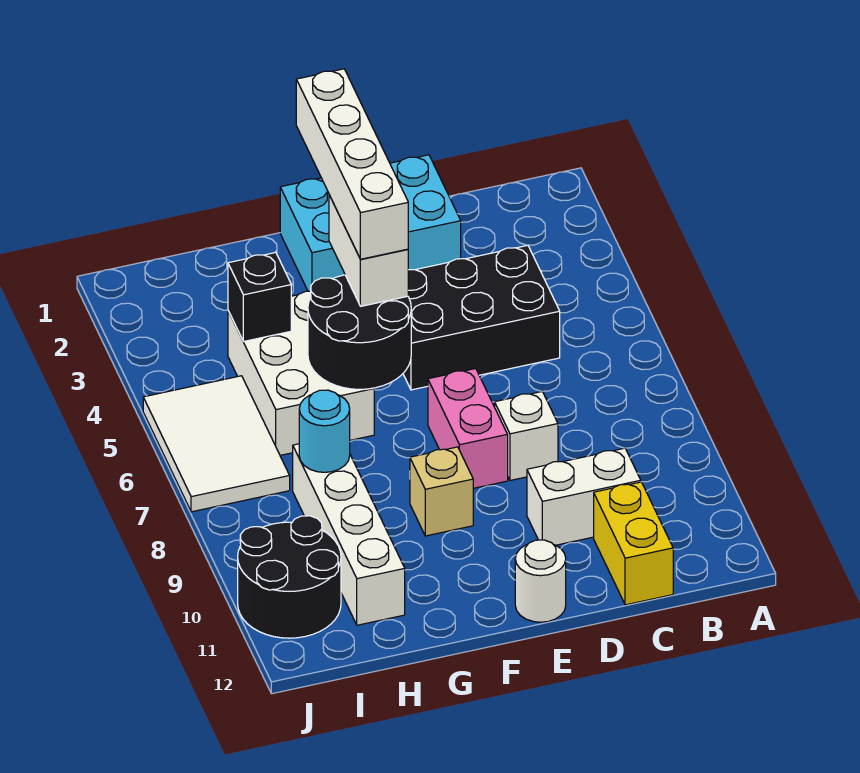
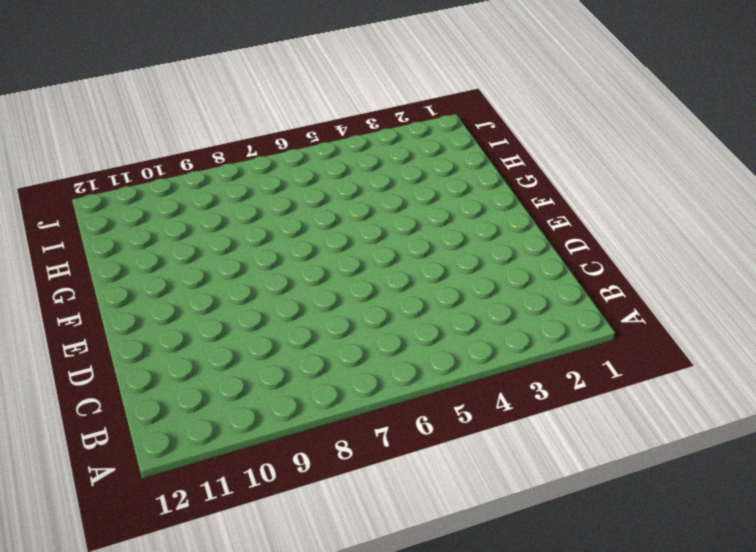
none -> black 2x3 brick [403,245,560,390]
none -> white 1x2 brick [527,448,641,545]
none -> yellow 1x2 brick [594,482,673,605]

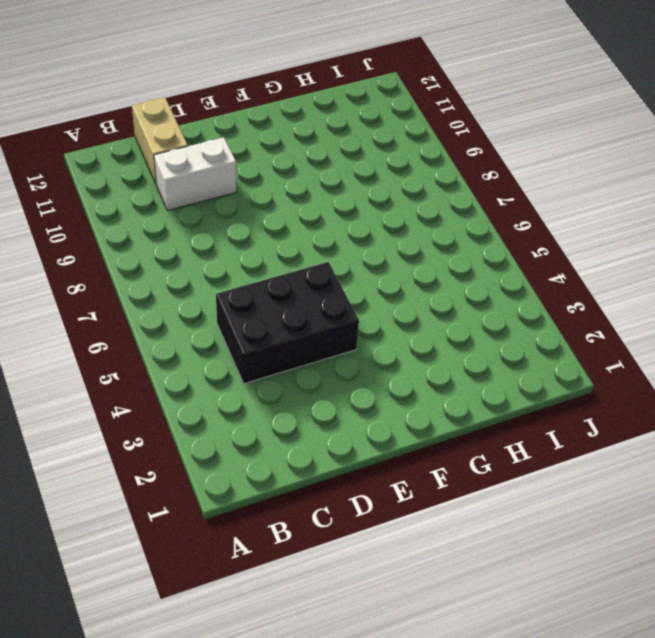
tan 1x2 brick [132,98,188,185] -> yellow 1x2 brick [594,482,673,605]
none -> cyan 2x3 brick [280,155,461,291]
none -> white 1x1 brick [495,391,558,480]
none -> pink 1x2 brick [428,369,508,488]

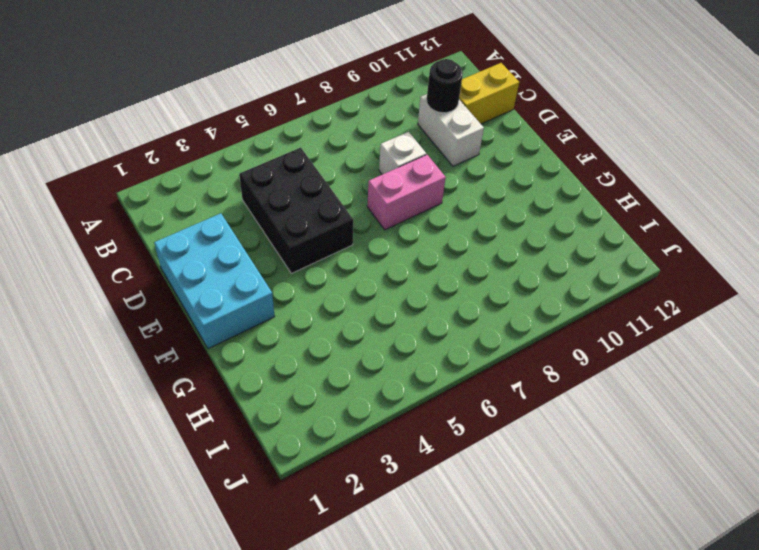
black 1x1 round brick [427,59,463,113] -> none
none -> white 1x1 round brick [515,540,566,622]
none -> tan 1x1 brick [410,447,473,536]
none -> white 2x3 brick [228,291,374,455]

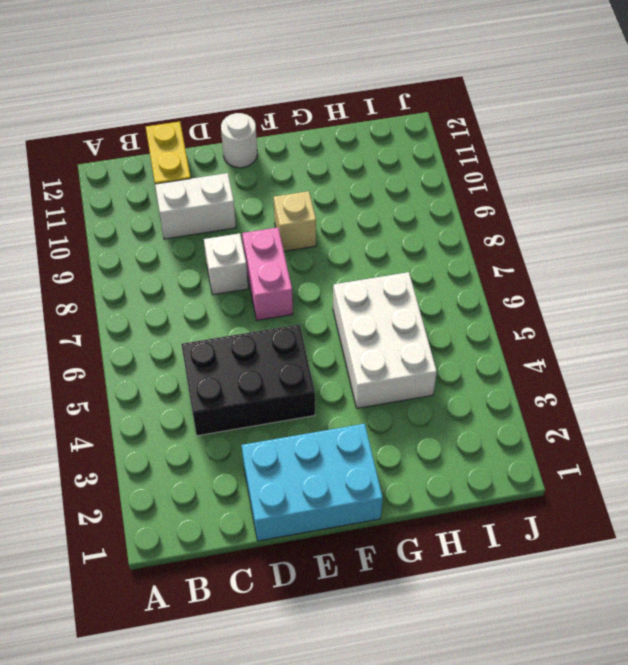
none -> white 1x4 brick [293,444,405,625]
none -> white 2x3 tile [143,376,290,512]
none -> black 2x2 round brick [238,516,341,638]

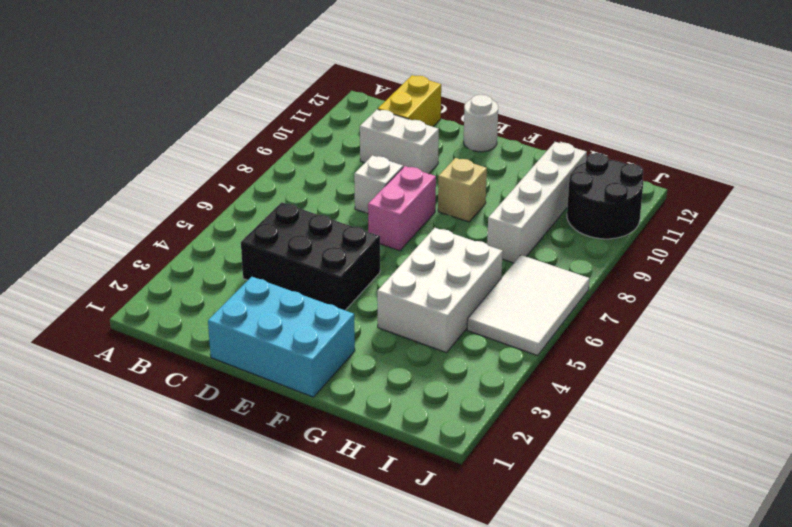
none -> black 2x2 round brick [308,275,411,389]
none -> black 1x1 brick [228,253,291,342]
none -> cyan 1x1 round brick [299,390,350,472]

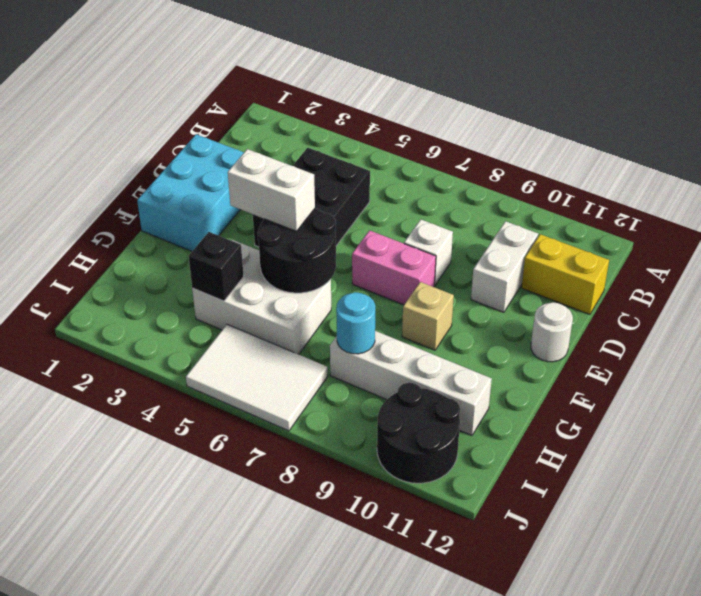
none -> white 1x4 brick [296,69,408,259]

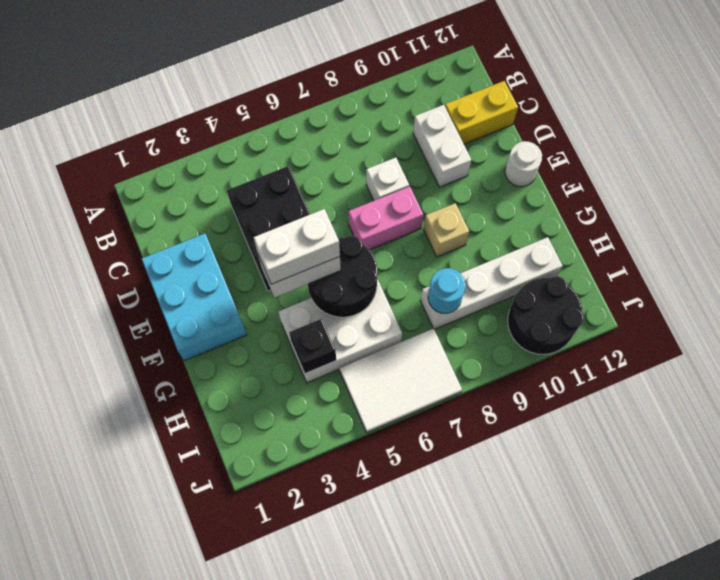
white 1x2 brick [254,209,340,284] -> white 1x4 brick [296,69,408,259]

